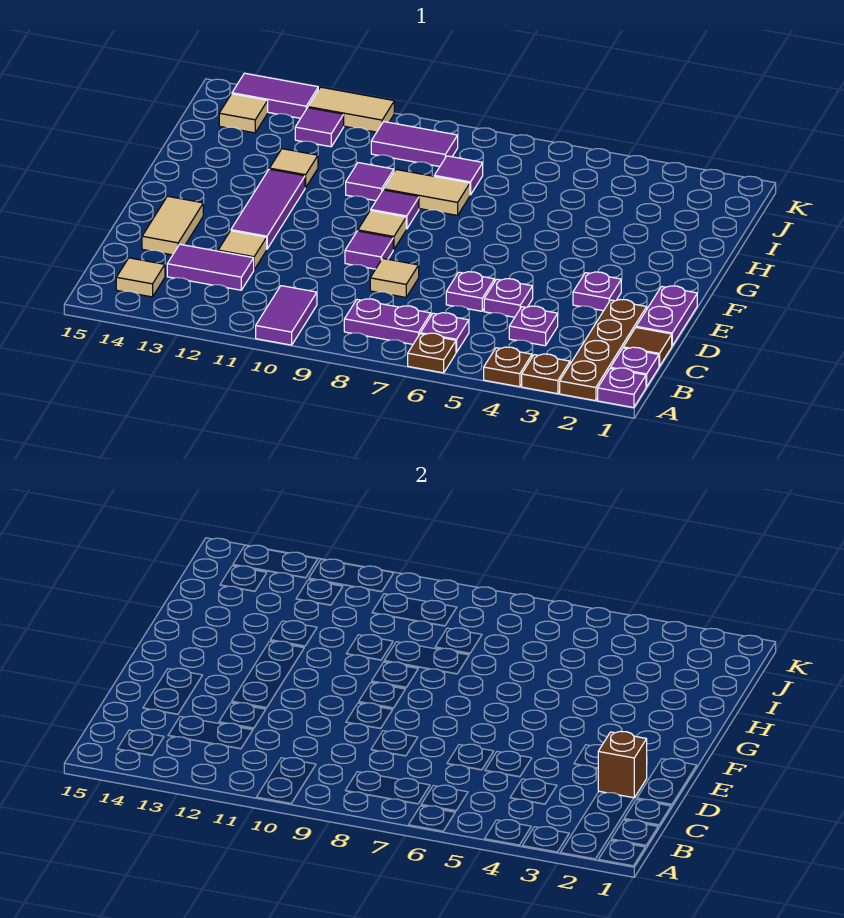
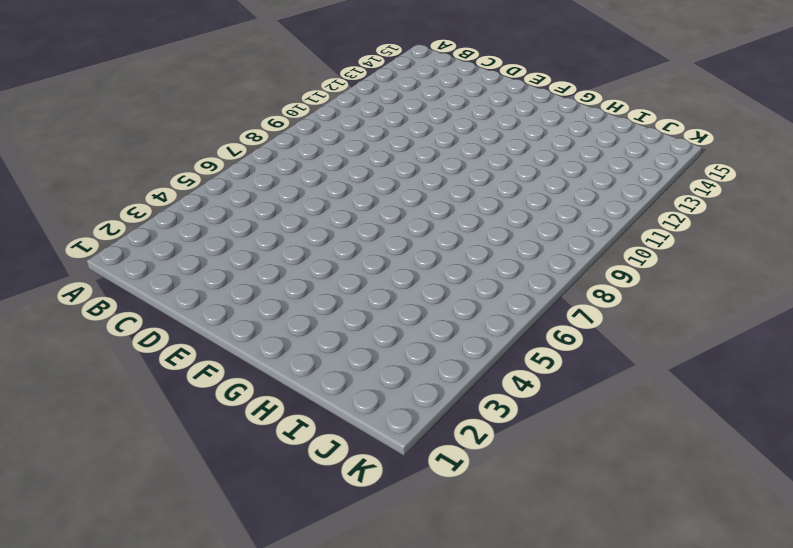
none -> purple 1x1 plate [598,368,646,408]
none -> brown 1x4 plate [560,300,647,401]
none -> brown 1x1 plate [522,354,570,394]
none -> brown 1x1 plate [484,347,532,387]

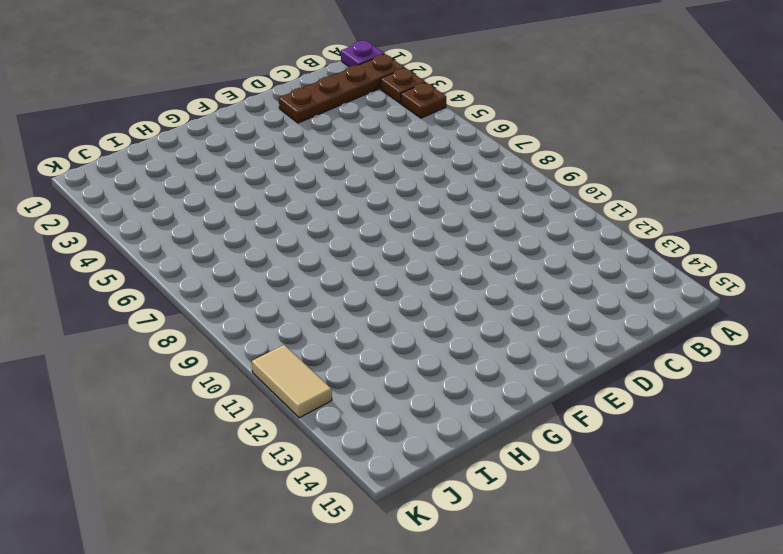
none -> brown 1x1 plate [408,333,456,373]
none -> purple 1x2 tile [256,286,317,345]
none -> purple 1x1 plate [611,347,659,387]
none -> purple 1x1 plate [420,313,469,352]

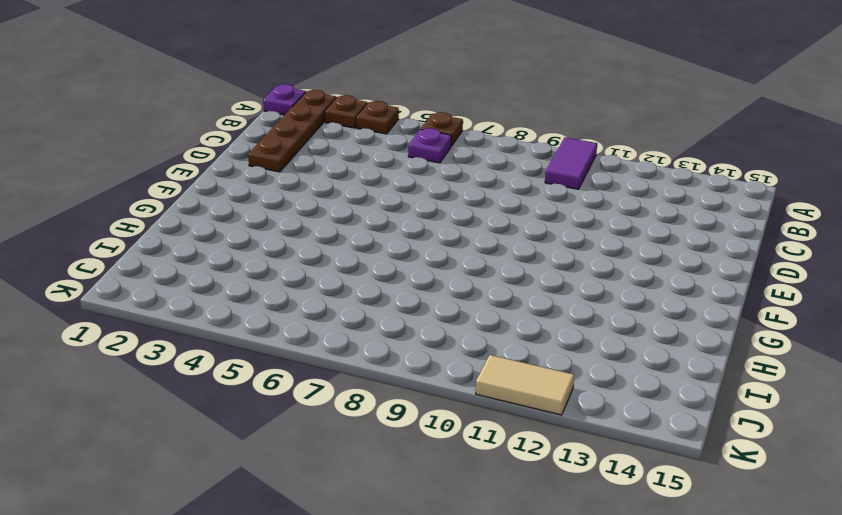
none -> purple 1x1 plate [611,347,659,387]
none -> purple 1x2 plate [344,299,431,344]
none -> tan 1x1 tile [116,258,165,297]
none -> brown 1x1 tile [623,328,672,367]

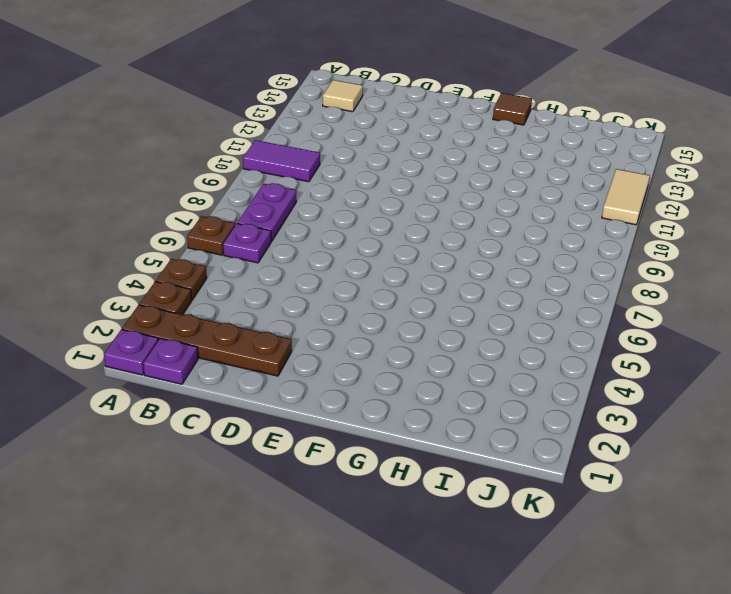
brown 1x1 tile [493,93,532,125] -> brown 1x1 tile moved to [623,328,672,367]
none -> purple 1x1 plate [509,306,558,346]
none -> purple 1x2 tile [167,244,254,290]
none -> purple 1x2 plate [636,286,697,346]
none -> purple 1x1 plate [484,279,533,317]

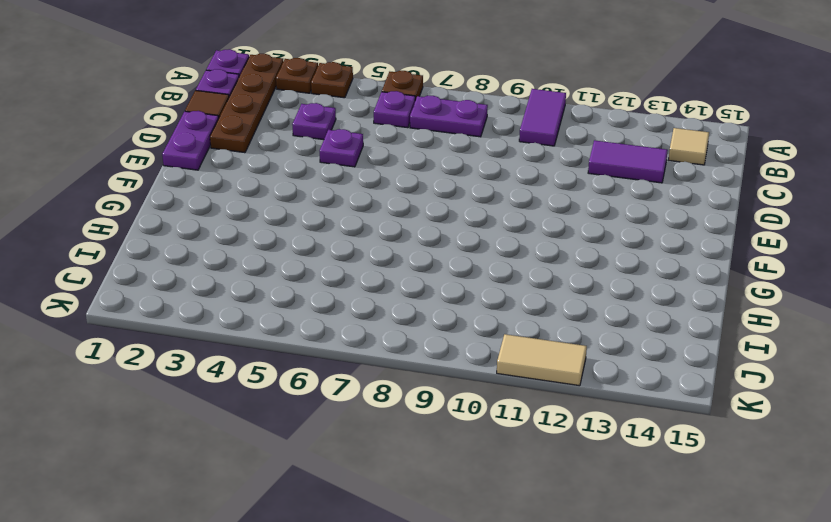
none -> purple 1x1 plate [446,272,495,311]
none -> tan 1x1 tile [370,258,419,297]
none -> tan 1x1 tile [218,231,267,269]
none -> tan 1x2 tile [142,196,203,255]

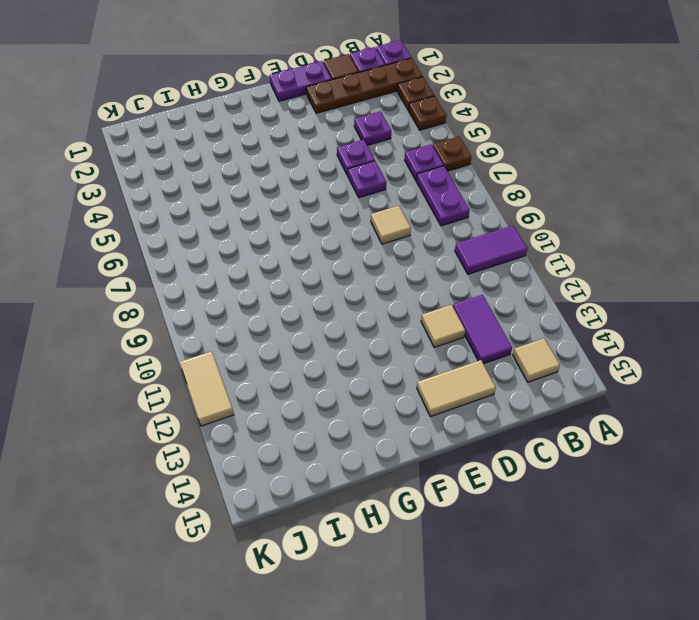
none -> purple 1x1 plate [573,272,621,311]
none -> purple 1x1 tile [345,231,393,269]
none -> purple 1x3 tile [231,169,305,249]
none -> tan 1x1 tile [358,210,406,250]

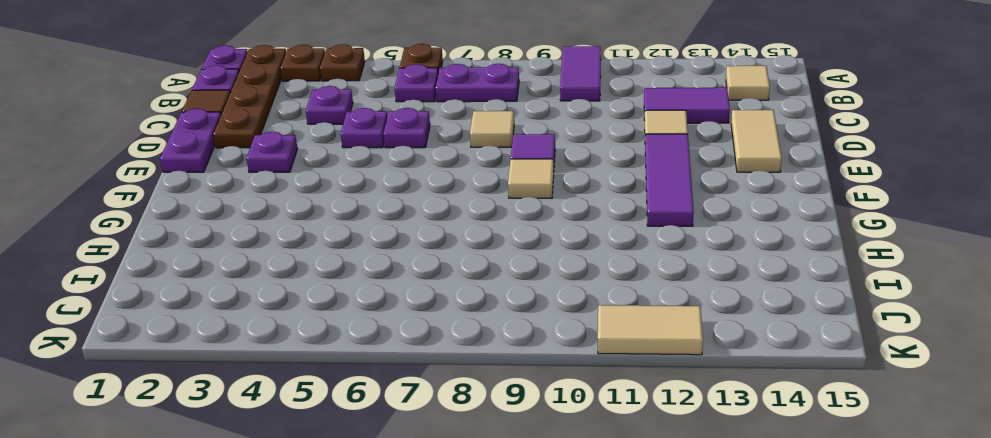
none -> purple 1x1 tile [371,190,419,229]
none -> tan 1x2 tile [384,170,470,215]
none -> purple 1x1 tile [346,163,394,201]
none -> tan 1x1 tile [270,149,318,188]

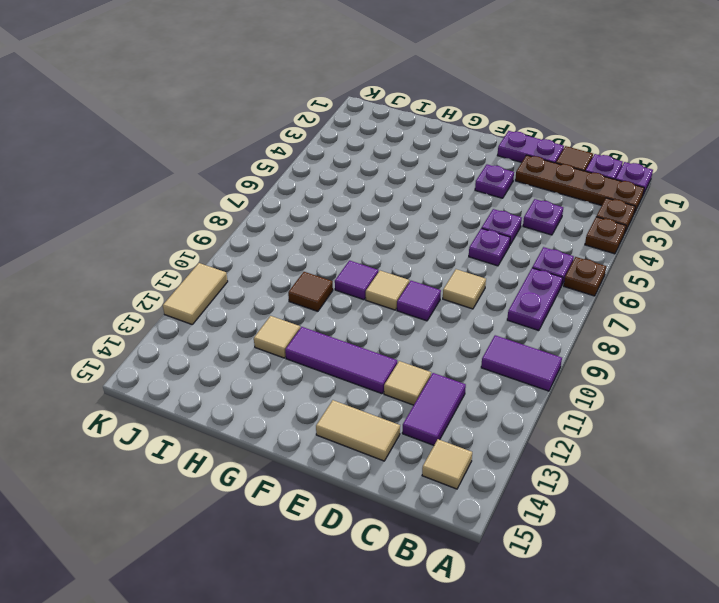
brown 1x1 tile [288,272,333,311] -> purple 1x1 tile [346,163,394,201]
none -> tan 1x2 tile [384,170,470,215]
none -> purple 1x1 tile [434,156,483,195]
none -> purple 1x2 tile [371,122,458,167]
none -> purple 1x1 tile [295,108,344,147]

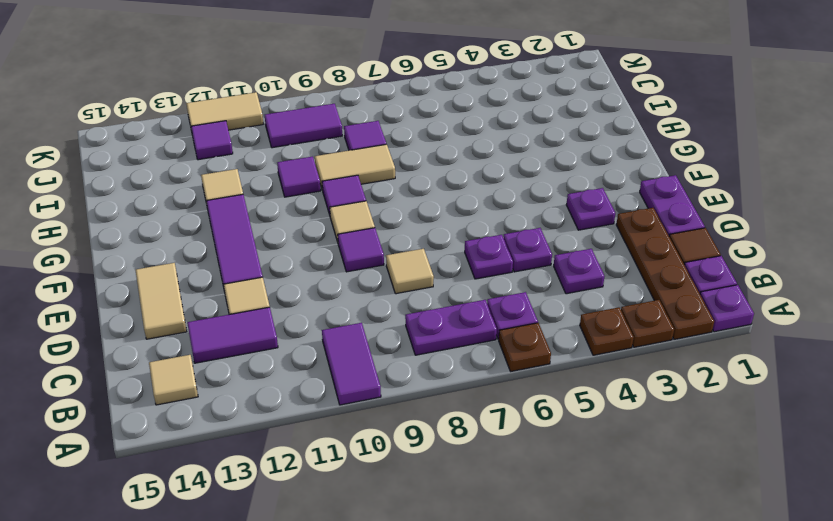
none -> tan 1x1 tile [219,94,268,133]
none -> purple 1x2 tile [232,73,318,118]
none -> brown 1x1 brick [598,731,647,798]

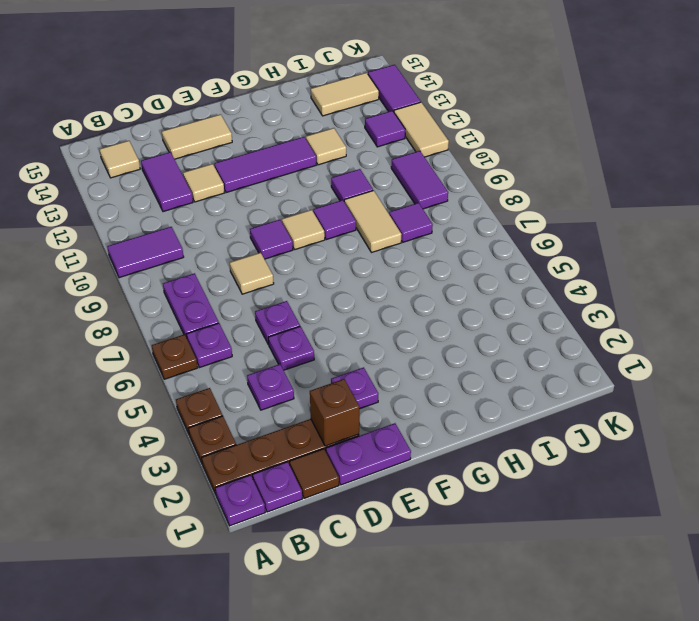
tan 1x2 tile [311,73,379,116] -> tan 1x1 tile [219,94,268,133]

